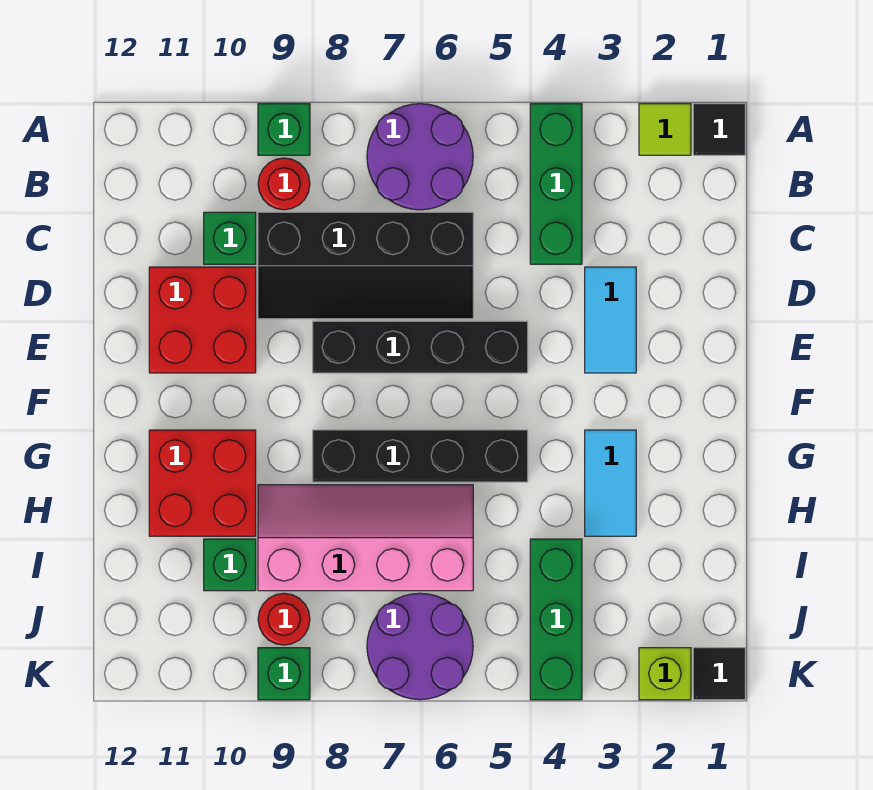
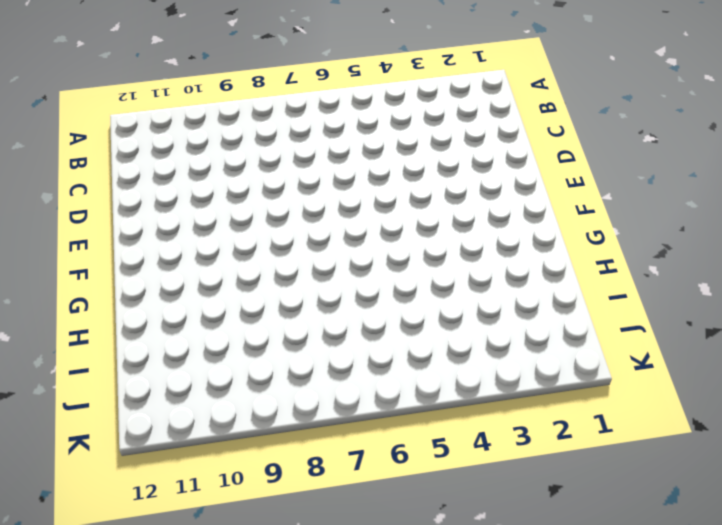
none -> black 1x1 tile [693,104,745,155]
none -> lime 1x1 tile [639,104,691,155]
none -> green 1x3 brick [530,104,582,264]

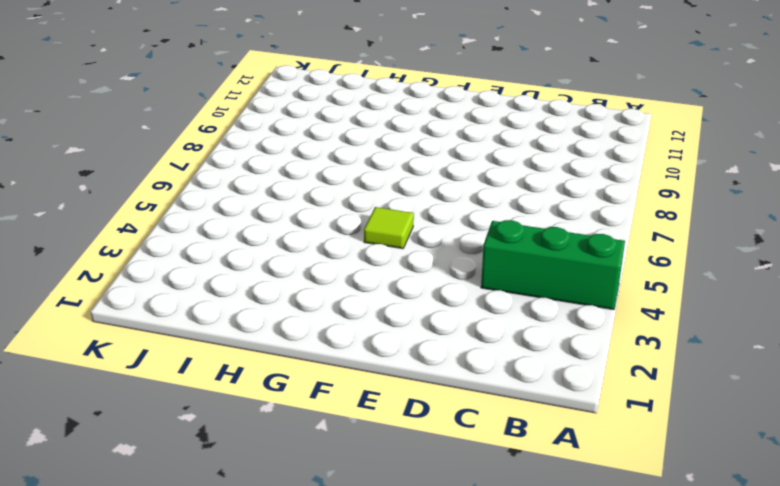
lime 1x1 tile [364,207,414,249] -> lime 1x1 tile moved to [639,104,691,155]
none -> black 1x1 tile [693,104,745,155]
none -> purple 2x2 round brick [367,104,473,210]
none -> green 1x1 brick [258,104,310,155]

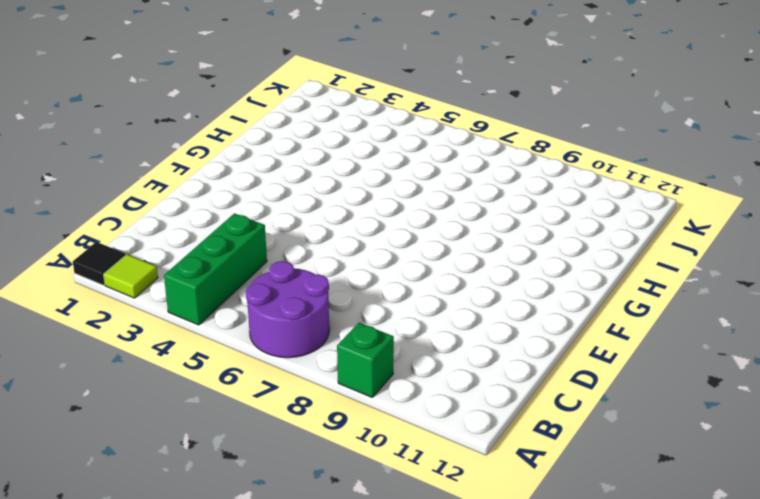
none -> red 1x1 round brick [258,158,310,210]
none -> black 2x4 slope [258,212,473,319]
none -> green 1x1 brick [204,212,256,264]

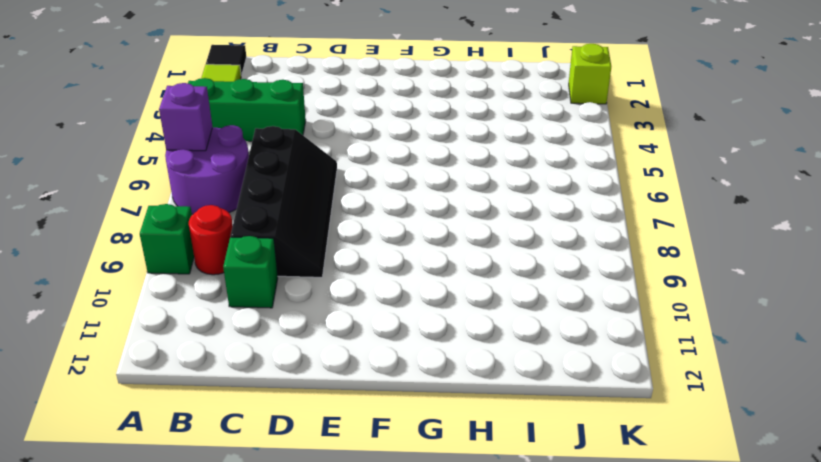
purple 1x1 brick [159,83,213,151] -> none
none -> cyan 1x2 tile [585,267,636,373]
none -> red 2x2 brick [149,267,256,373]
none -> black 1x4 brick [313,321,528,373]

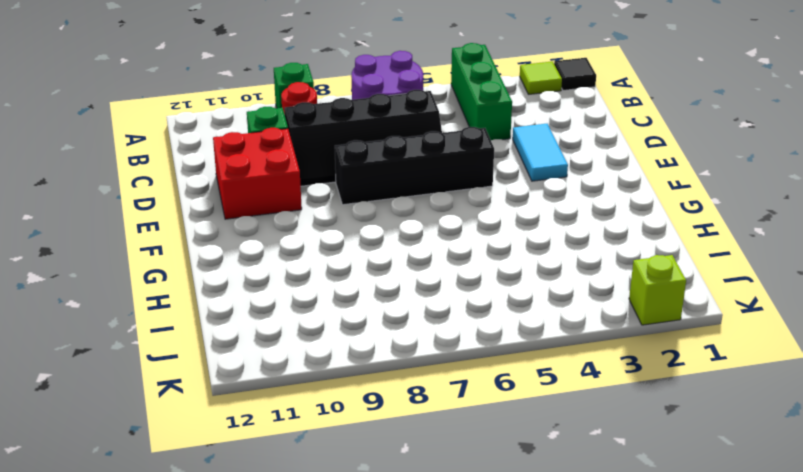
none -> cyan 1x2 tile [585,430,636,536]
none -> black 1x4 brick [313,430,528,482]
none -> red 2x2 brick [149,430,256,536]

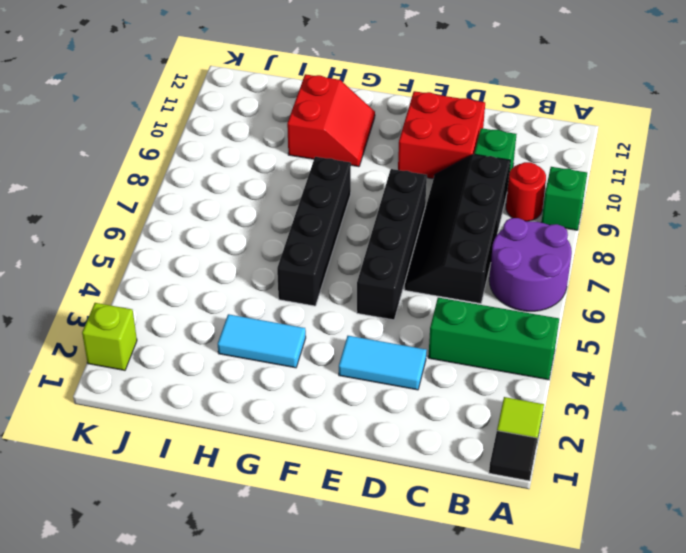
red 2x2 slope [287,74,375,167] -> red 2x2 brick [149,430,256,536]
none -> pink 2x4 slope [258,485,473,591]
none -> green 1x3 brick [530,539,582,700]
none -> green 1x1 brick [204,539,256,591]

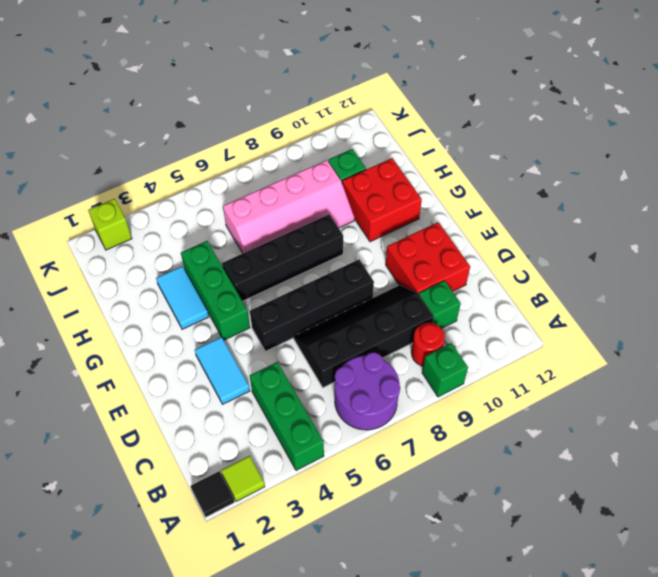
green 1x3 brick [181,241,250,340] -> green 1x3 brick moved to [530,539,582,700]
none -> purple 2x2 round brick [367,593,473,700]
none -> red 1x1 round brick [258,593,310,645]
none -> black 1x1 tile [693,648,745,700]

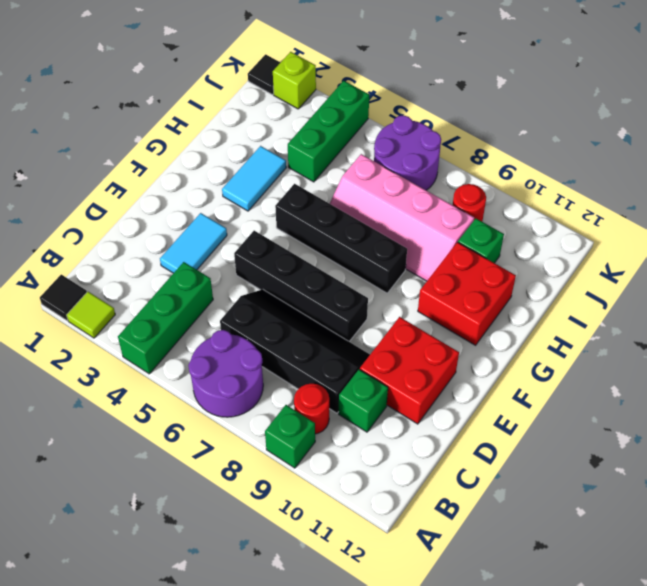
none -> green 1x1 brick [258,648,310,700]

